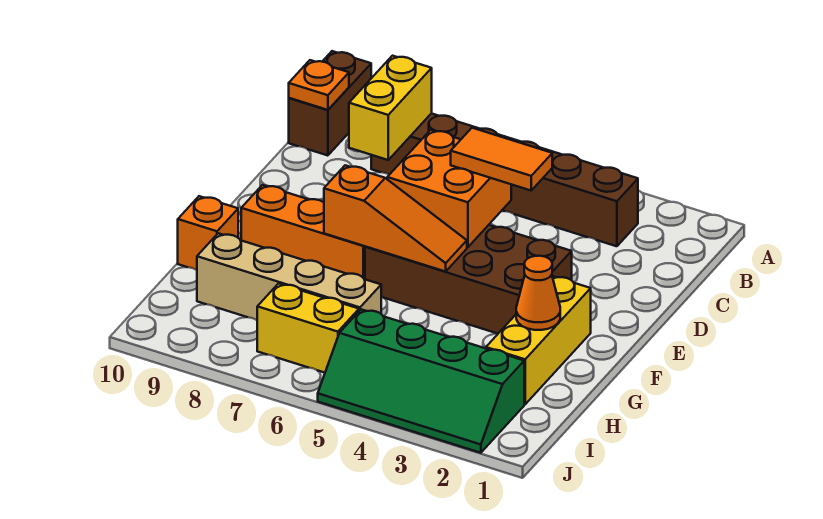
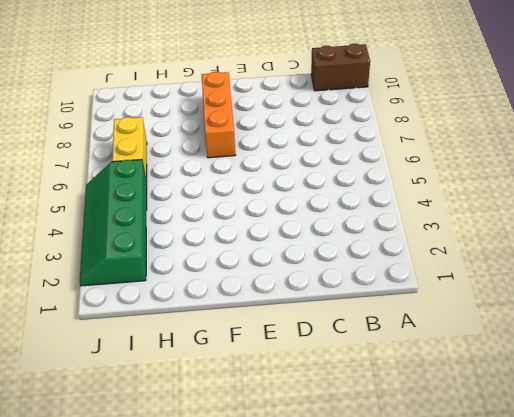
none -> brown 1x6 brick [371,113,638,246]
none -> brown 2x4 brick [365,225,572,334]
none -> yellow 1x3 brick [486,276,591,404]

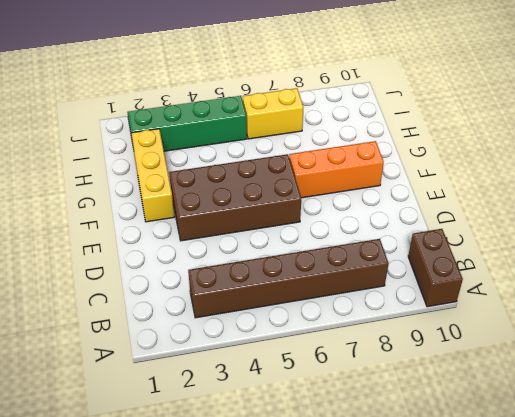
none -> orange 1x1 brick [178,196,238,270]
none -> tan 1x4 brick [197,233,381,320]
none -> yellow 1x2 brick [349,56,432,160]

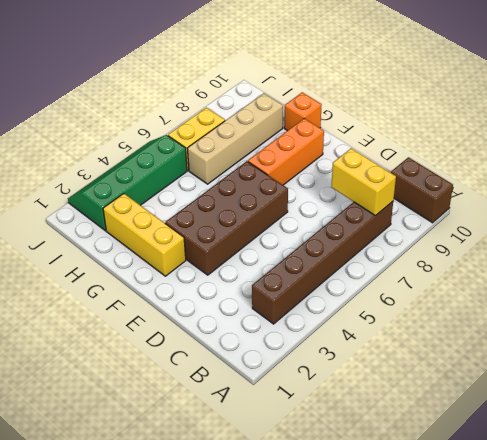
none -> orange 1x1 plate [289,60,349,110]
none -> orange 2x2 brick [387,130,511,247]
none -> orange 1x3 slope [324,165,467,272]

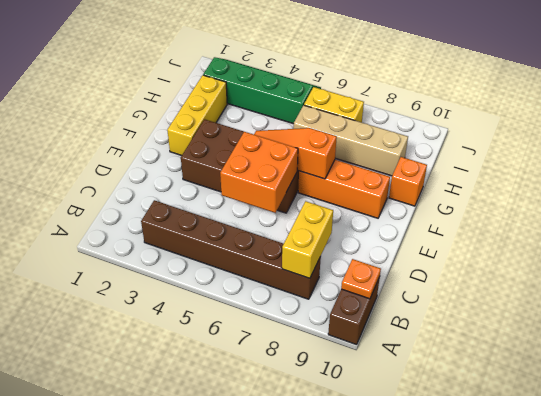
none -> orange 1x1 cone [516,256,560,330]
none -> orange 1x2 tile [451,128,552,190]

